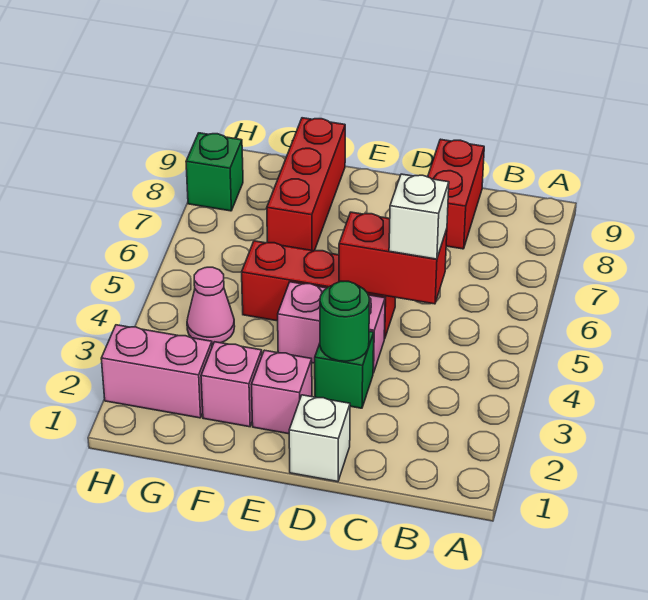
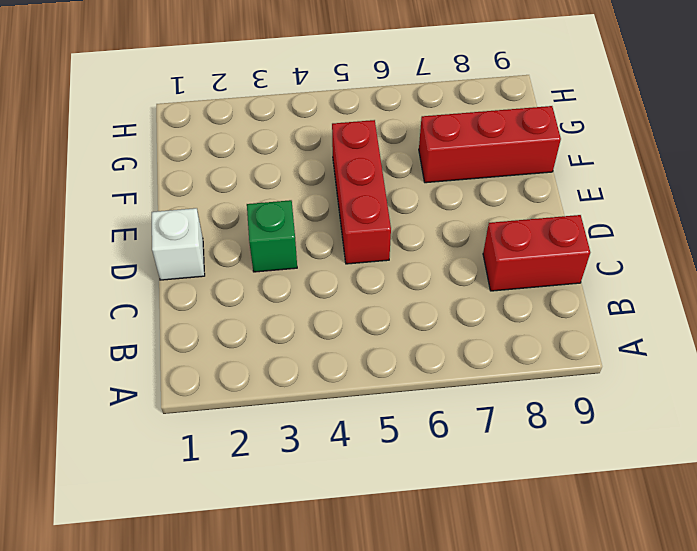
none -> pink 1x2 brick [278,282,385,373]
none -> pink 1x1 brick [252,350,312,434]
none -> pink 1x1 brick [201,342,262,427]

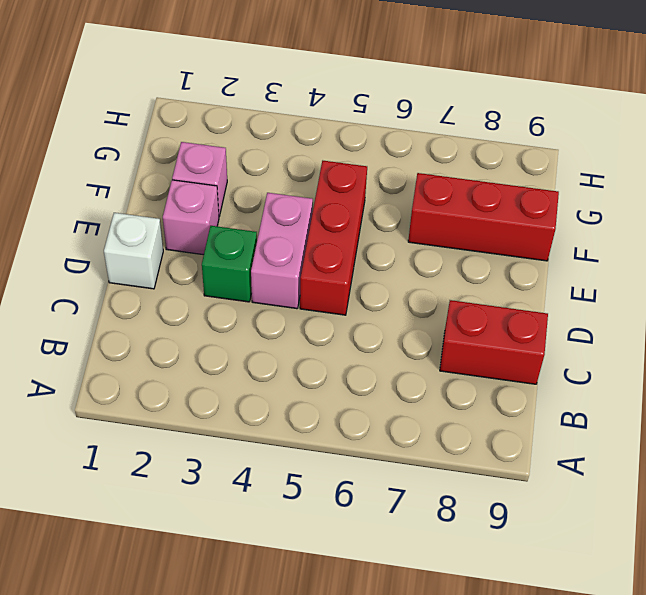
none -> pink 1x2 brick [101,325,212,418]
none -> pink 1x1 cone [187,267,235,345]
none -> green 1x1 brick [186,133,243,211]

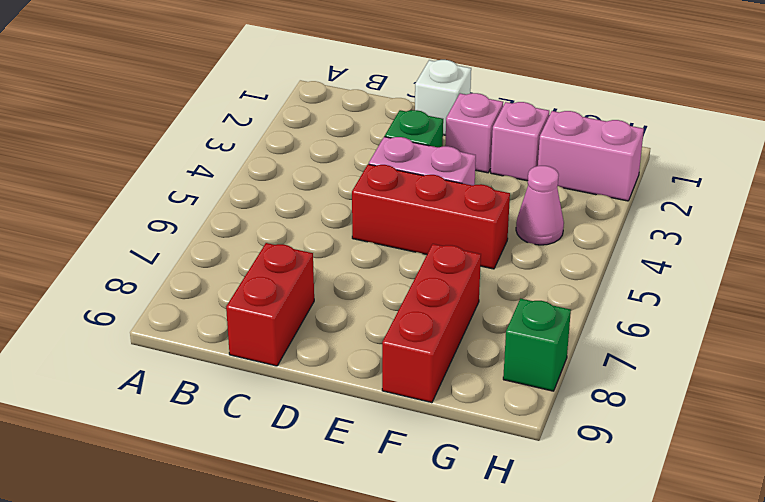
none -> red 1x2 brick [339,212,447,304]
none -> green 1x1 round brick [320,281,370,361]
none -> white 1x1 brick [389,174,449,259]

